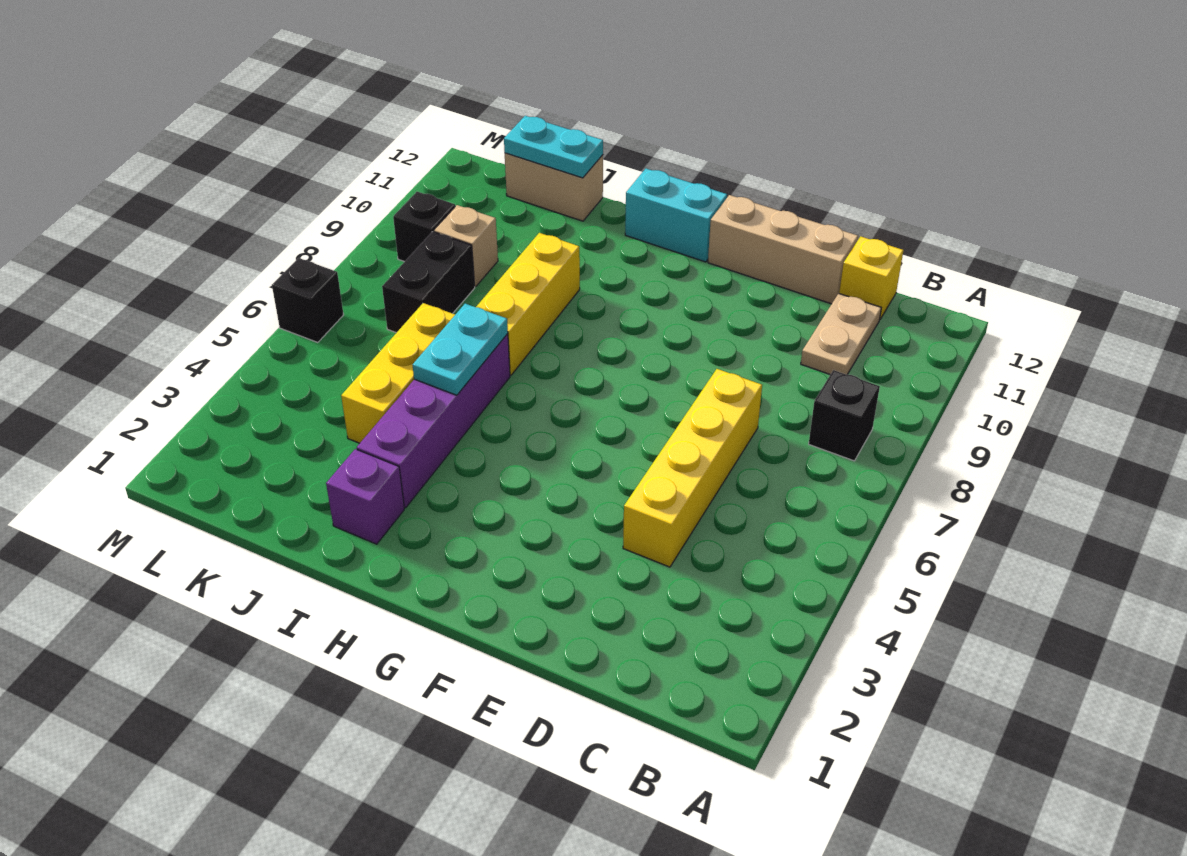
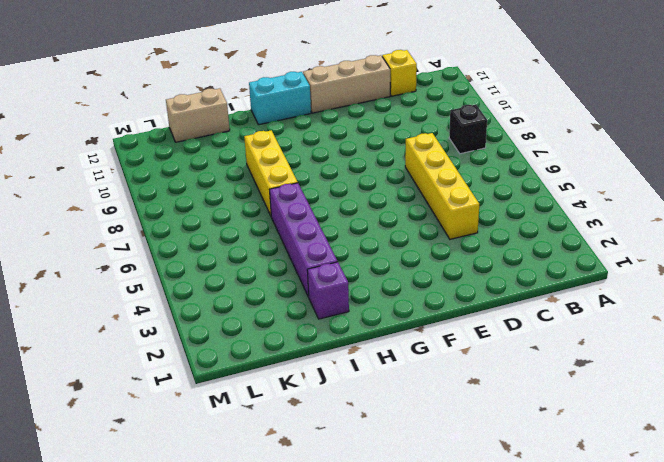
none -> tan 1x2 plate [801,294,881,375]
none -> yellow 1x3 brick [341,303,455,443]
none -> black 1x2 brick [382,232,475,333]

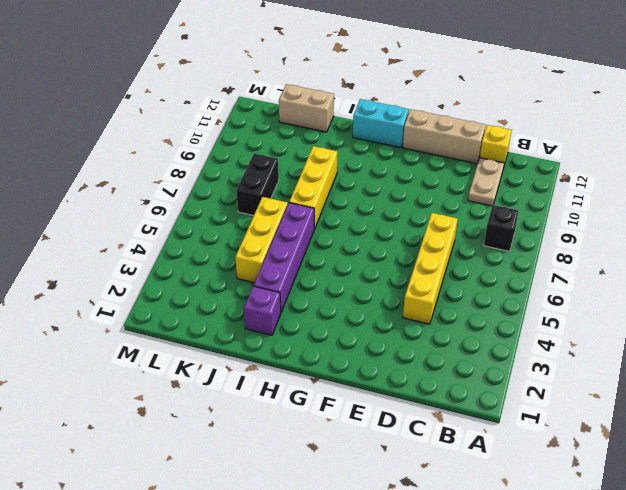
none -> tan 1x1 brick [434,205,498,287]
none -> black 1x1 brick [393,192,455,262]
none -> black 1x1 brick [272,258,344,343]

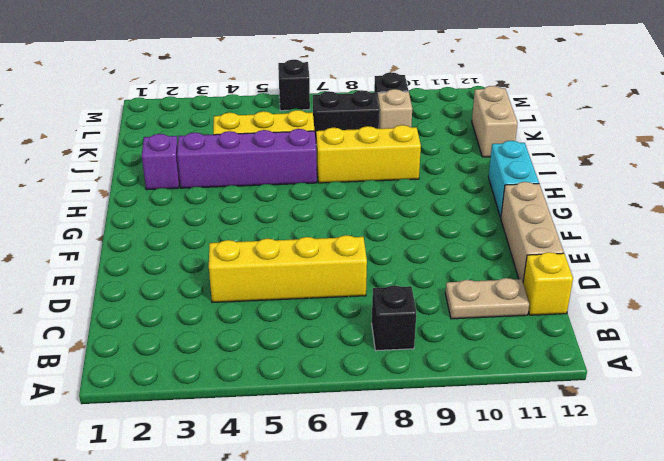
none -> cyan 1x2 plate [413,304,508,395]
none -> cyan 1x2 plate [504,116,603,178]

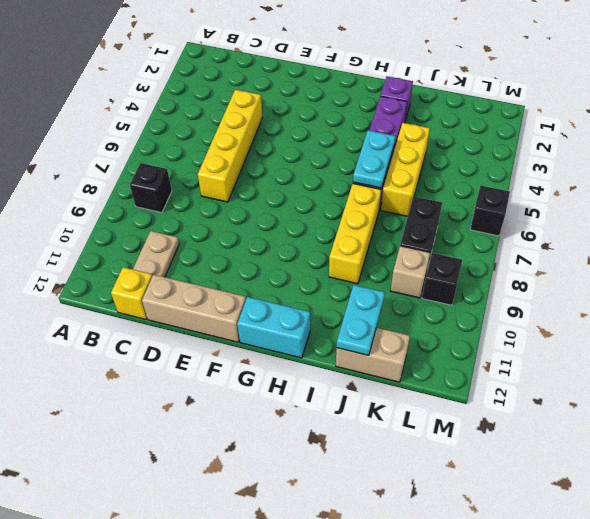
cyan 1x2 plate [337,285,385,355] -> cyan 1x2 plate turned to [504,116,603,178]

